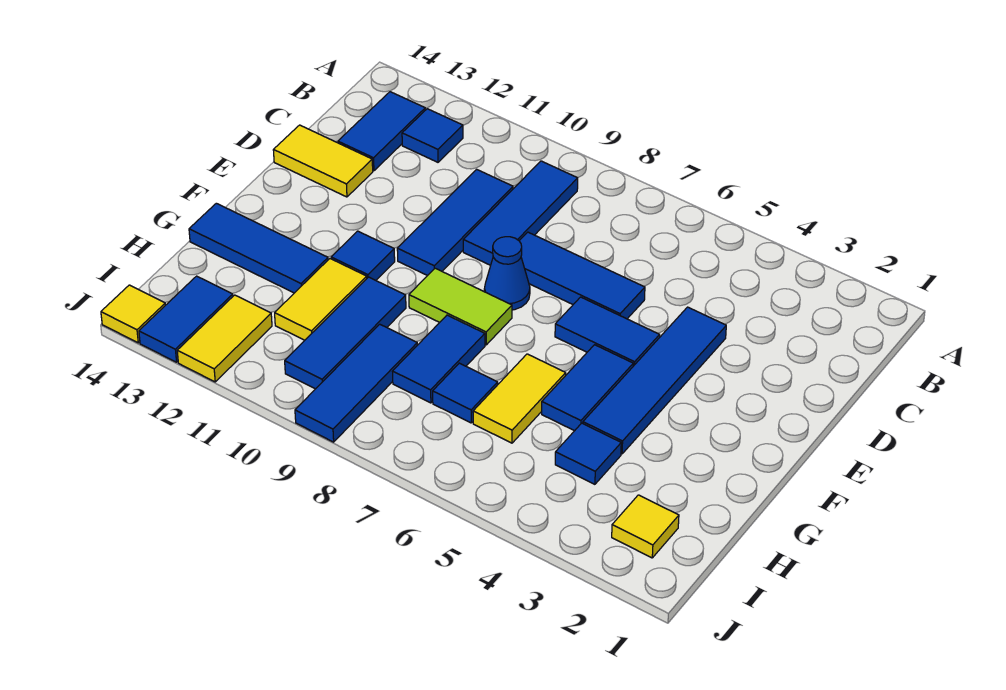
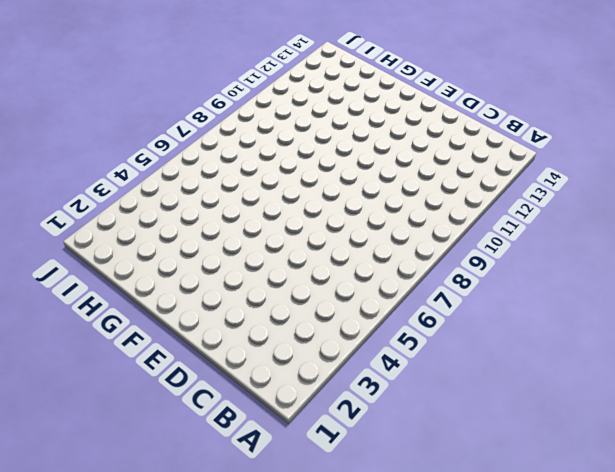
none -> blue 1x3 tile [463,161,578,265]
none -> blue 1x1 tile [402,109,463,162]
none -> blue 1x2 tile [338,92,425,171]

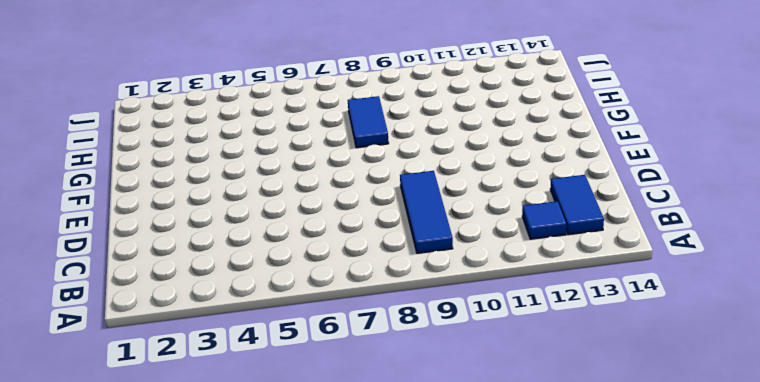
none -> blue 1x3 tile [397,169,513,276]
none -> blue 1x4 tile [583,307,726,454]
none -> blue 1x3 tile [519,232,645,319]

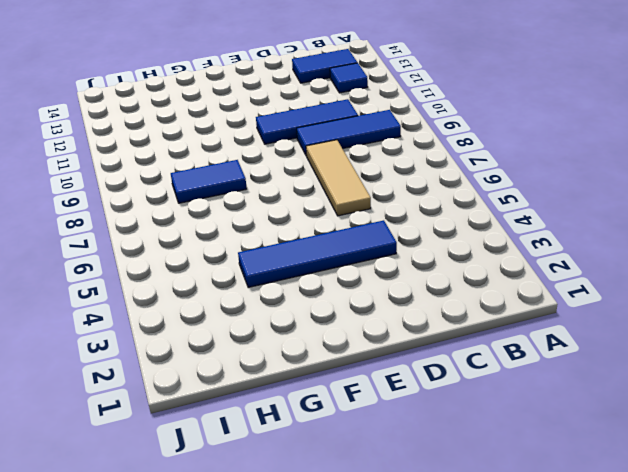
tan 1x3 tile [306,140,371,216] -> blue 1x3 tile [519,232,645,319]
none -> yellow 1x2 tile [273,125,373,197]
none -> blue 1x2 tile [555,297,660,366]
none -> blue 1x1 cone [484,237,530,310]

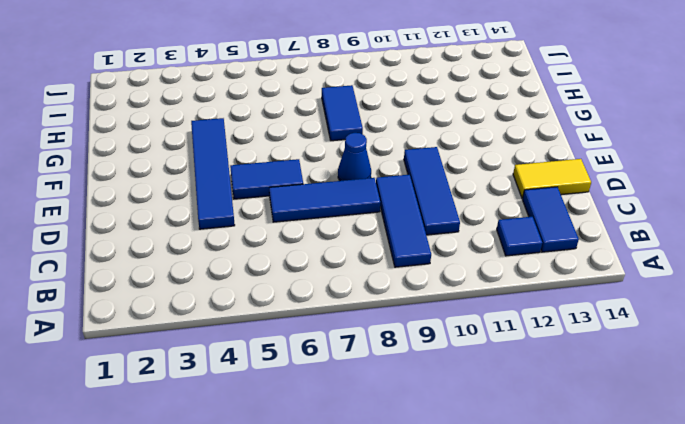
none -> blue 1x2 tile [542,345,633,431]
none -> lime 1x2 tile [409,268,512,345]
none -> blue 1x1 tile [331,231,395,280]

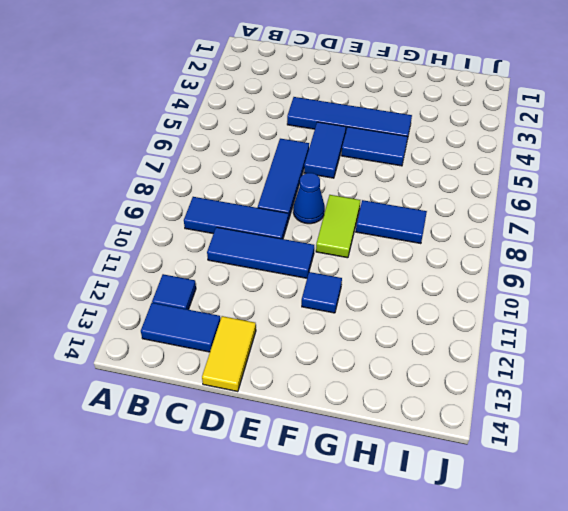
none -> yellow 1x2 tile [473,354,566,443]
none -> blue 1x3 tile [285,277,406,389]
none -> yellow 1x2 tile [275,259,367,340]

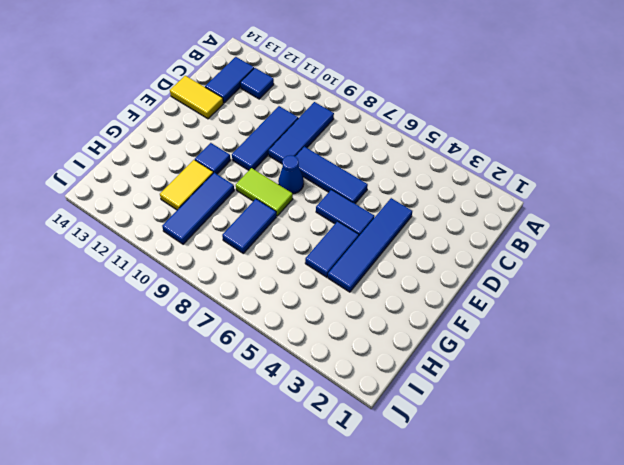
none -> yellow 1x2 tile [473,354,566,443]
none -> blue 1x3 tile [189,203,328,293]
none -> blue 1x1 tile [555,423,621,484]

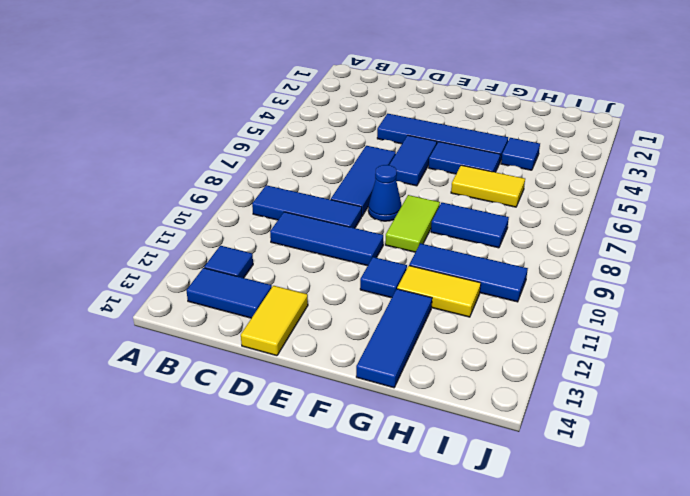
none -> blue 1x1 tile [433,363,498,423]
none -> blue 1x3 tile [295,324,417,442]
none -> yellow 1x1 tile [612,495,679,558]

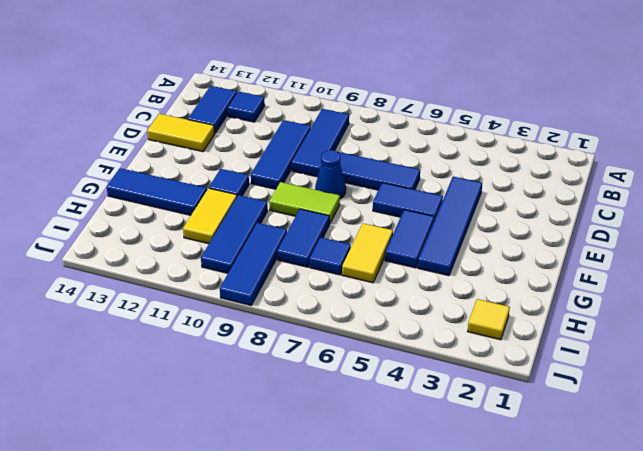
none -> blue 1x1 tile [555,423,621,484]
none -> yellow 1x2 tile [177,295,272,382]
none -> blue 1x2 tile [139,276,233,362]

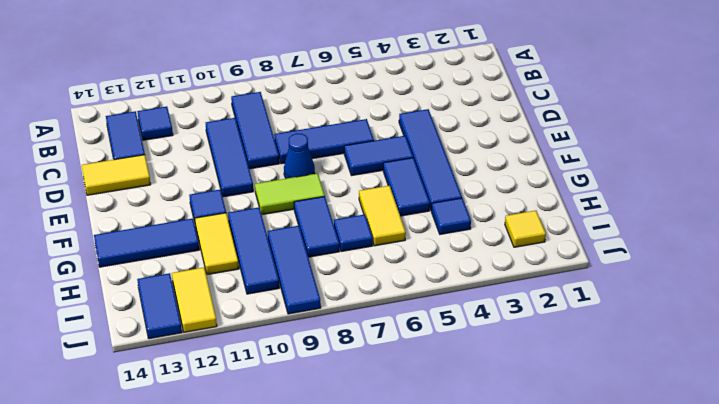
none -> yellow 1x1 tile [101,285,165,343]

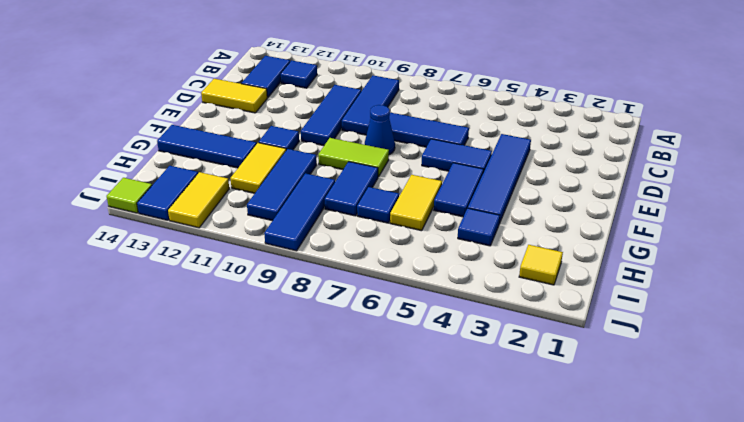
lime 1x1 tile [107,178,152,213] -> yellow 1x1 tile [101,285,165,343]

